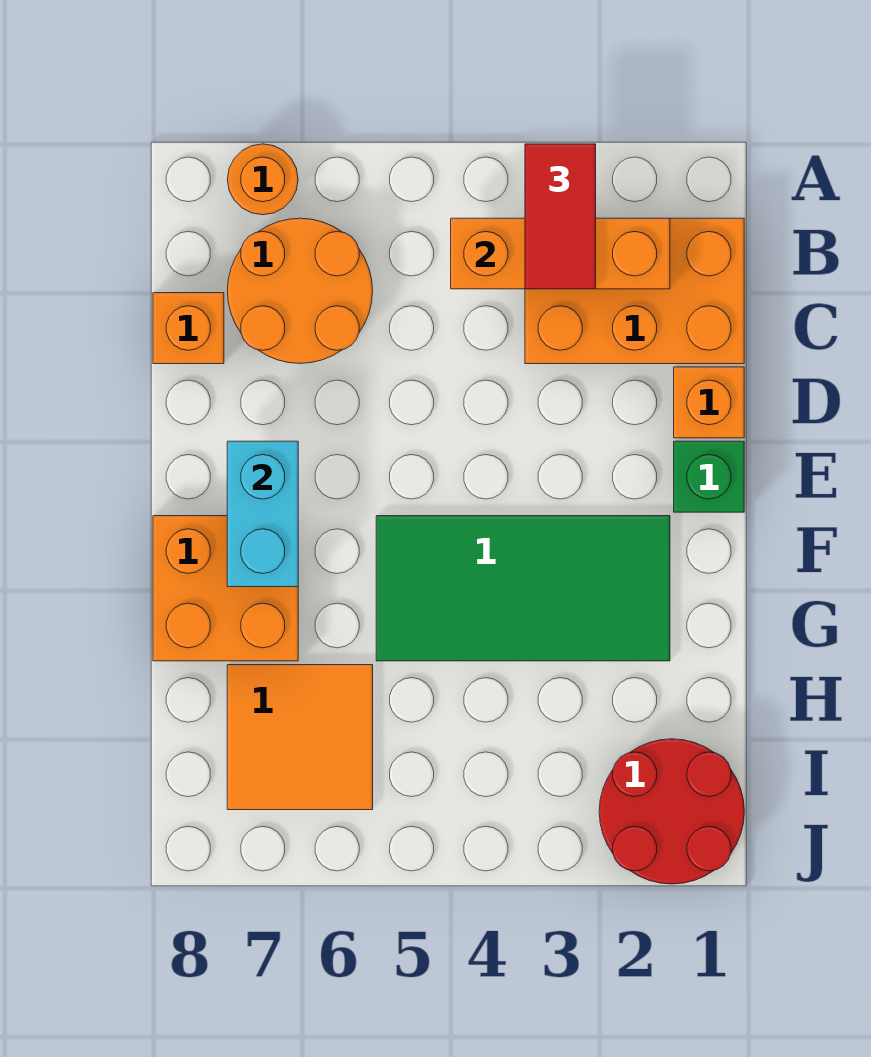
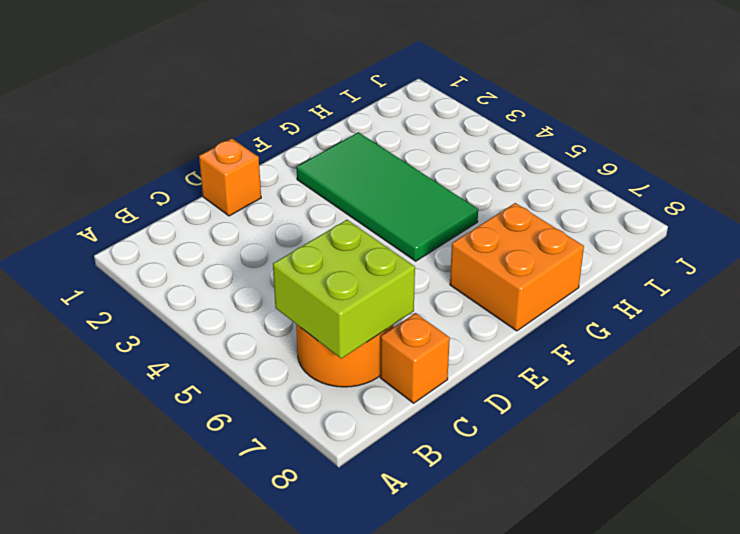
lime 2x2 brick [273,220,415,359] -> none
none -> orange 1x1 round brick [227,144,298,215]
none -> orange 2x3 brick [525,218,744,364]
none -> green 1x1 brick [674,441,744,512]

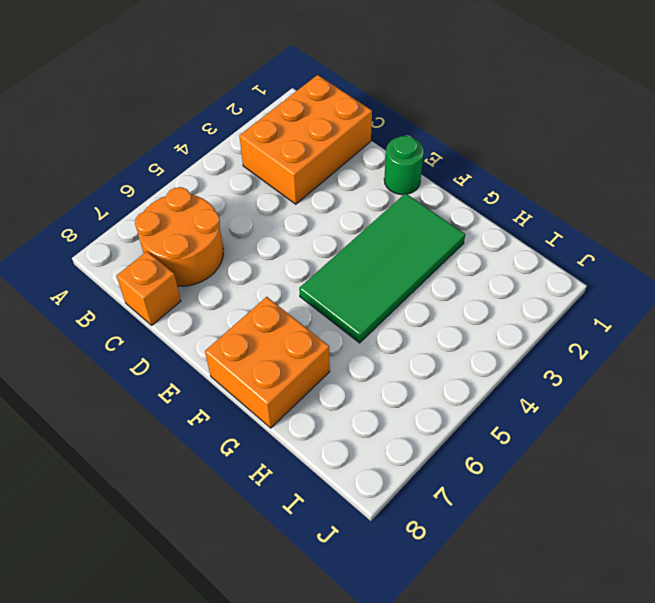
green 1x1 round brick [384,136,424,195] -> green 1x1 brick [674,441,744,512]
none -> orange 1x1 round brick [227,144,298,215]
none -> orange 1x1 brick [674,367,744,438]
none -> orange 2x2 tile [227,665,373,810]

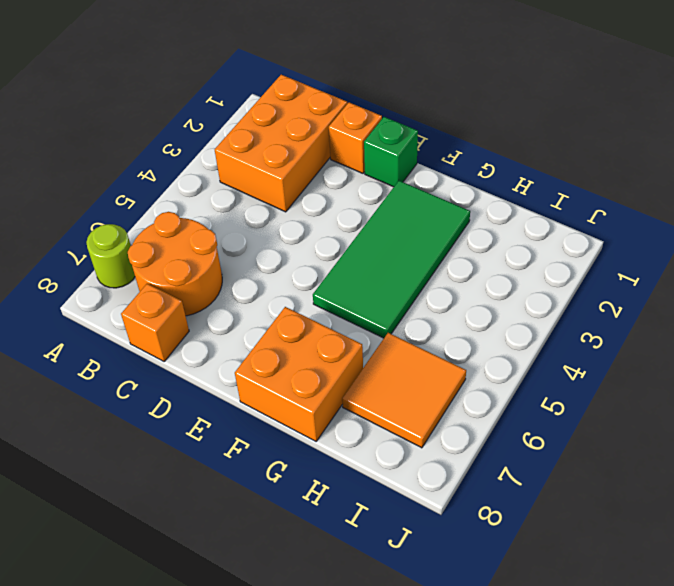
lime 1x1 round brick [86,224,135,288] -> orange 1x1 round brick [227,144,298,215]
none -> red 2x2 round brick [599,739,744,884]
none -> orange 1x3 brick [451,218,670,289]
none -> cyan 1x2 brick [227,441,298,587]

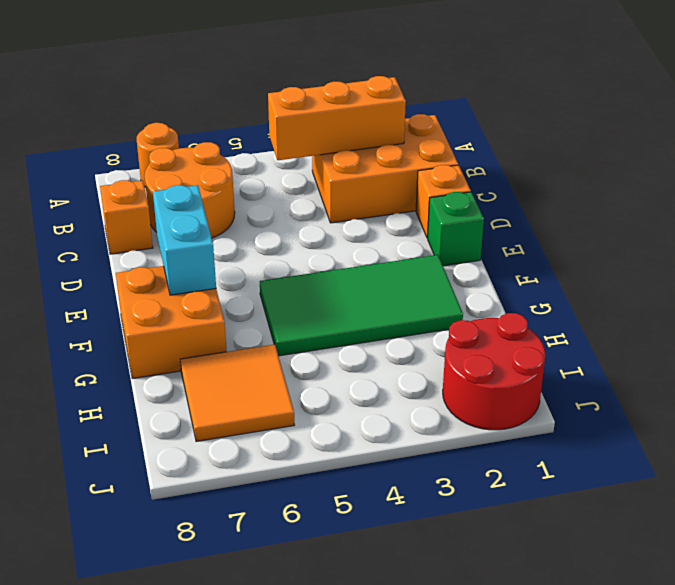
none -> red 1x2 tile [525,144,596,289]

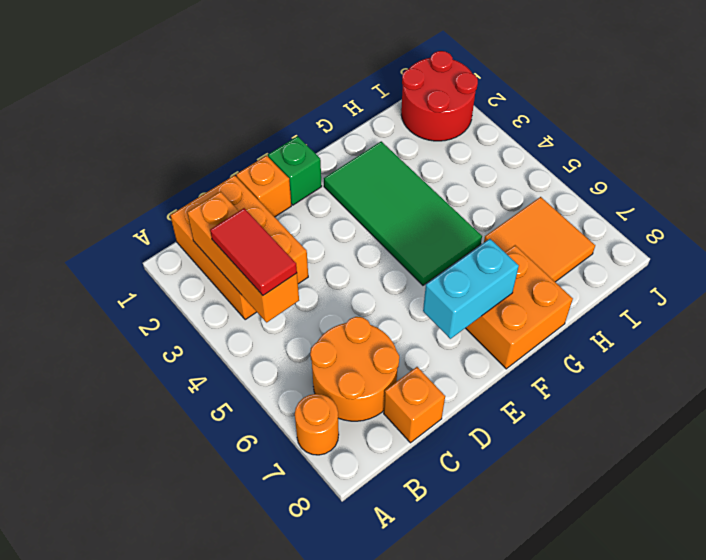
red 1x2 tile [210,208,297,295] -> red 1x2 tile turned to [525,144,596,289]

